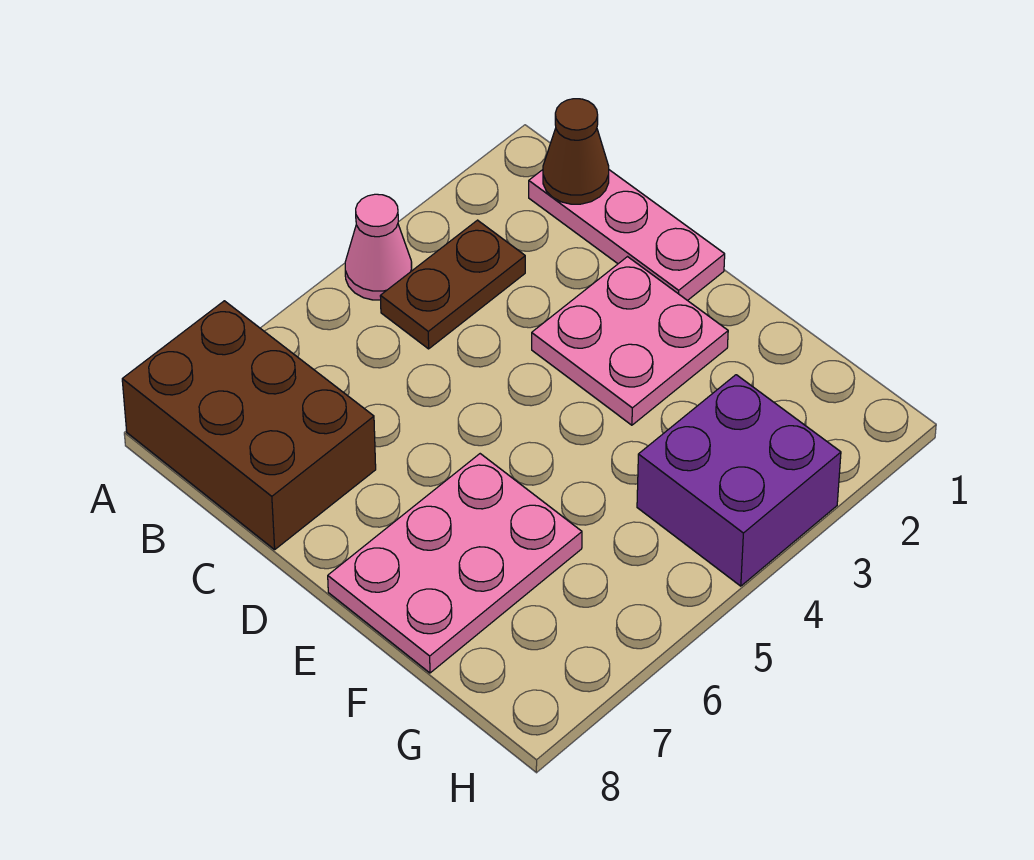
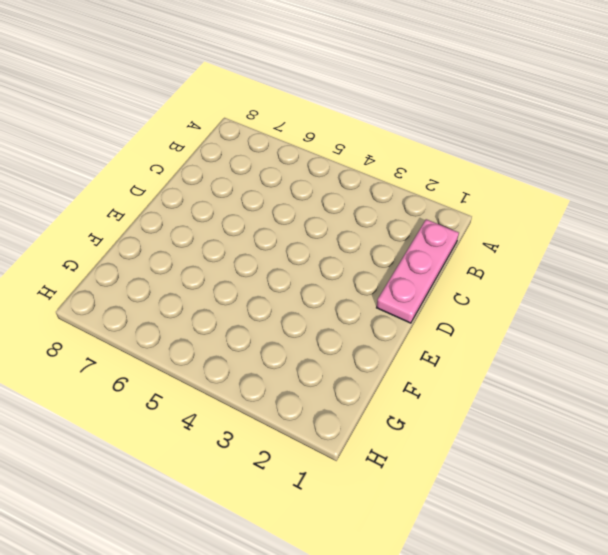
none -> pink 1x1 cone [345,194,412,300]
none -> brown 2x3 brick [122,301,376,550]

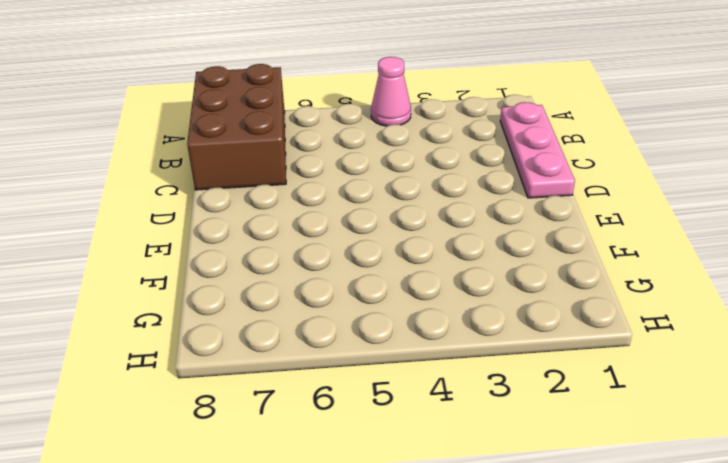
none -> brown 1x2 plate [380,220,525,349]
none -> pink 2x2 plate [532,257,728,425]

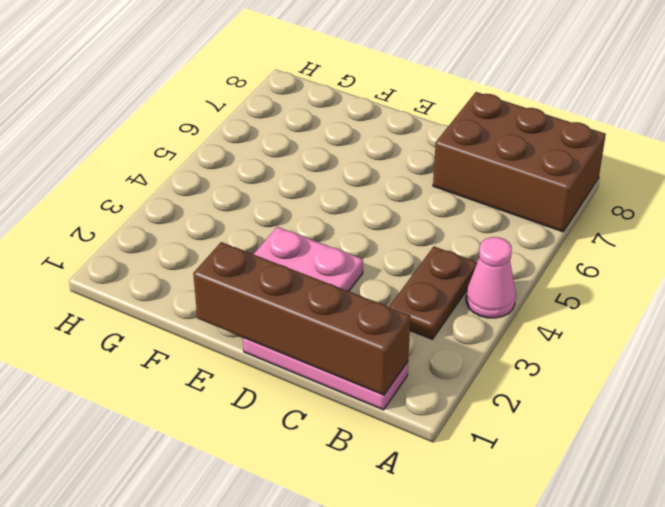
brown 1x4 brick [193,242,410,395] -> brown 1x1 cone [543,99,609,204]
none -> pink 2x3 plate [328,454,582,673]
none -> purple 2x2 brick [637,375,841,586]

